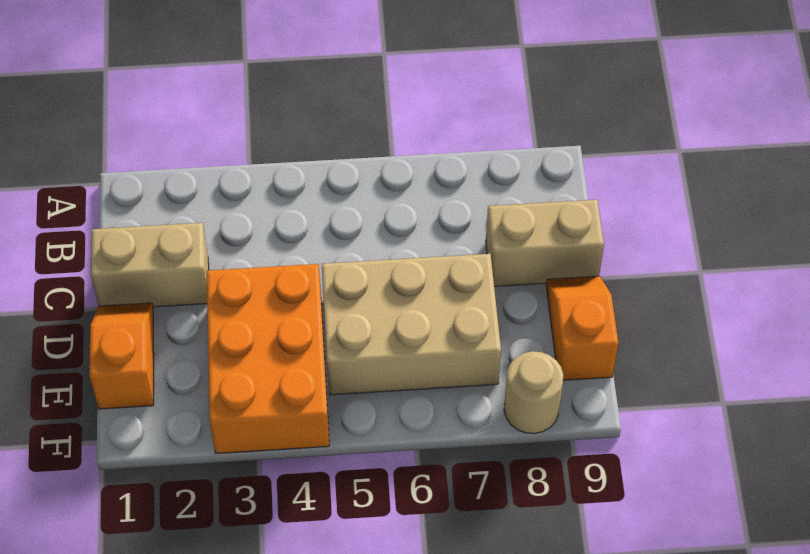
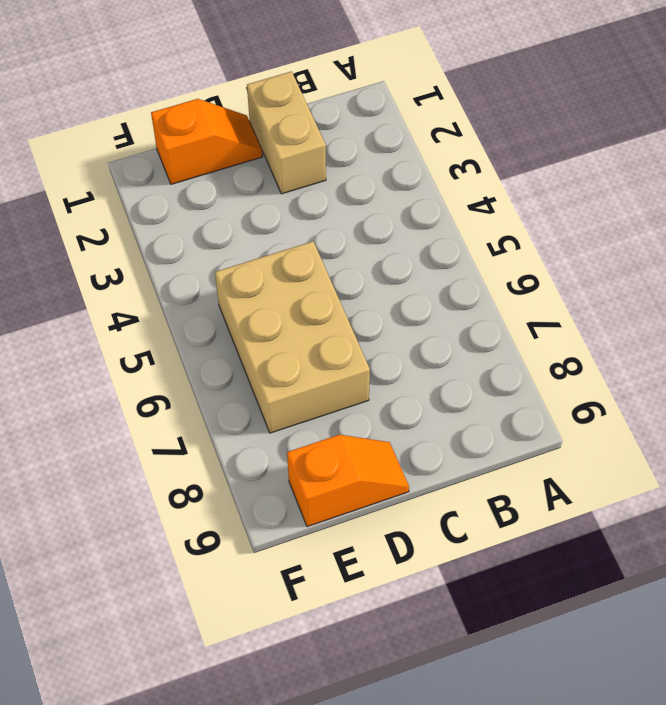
none -> tan 1x2 brick [486,200,604,286]
none -> orange 2x3 brick [206,264,329,454]

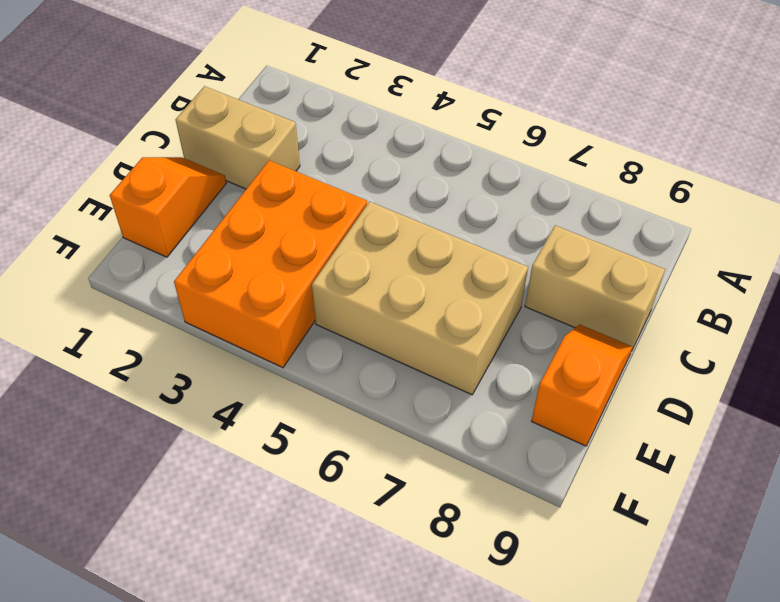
none -> tan 1x1 round brick [504,351,563,434]

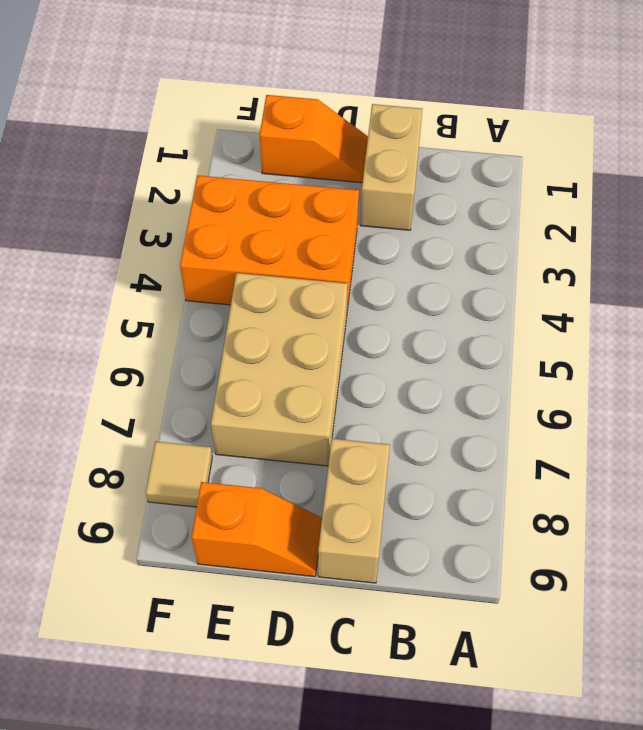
tan 1x1 tile [146,441,212,507] -> tan 1x1 round brick [504,351,563,434]

